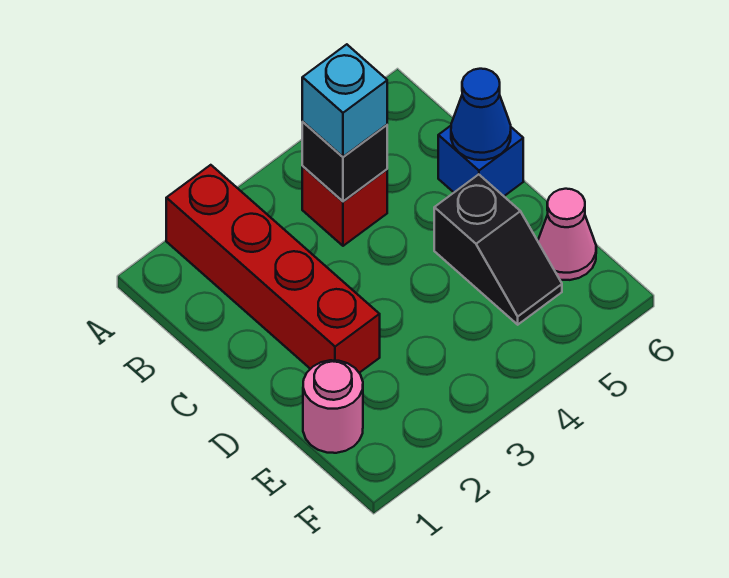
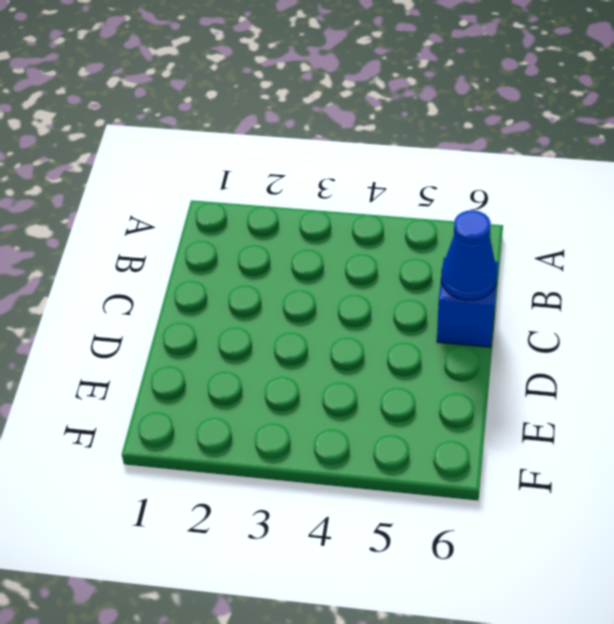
none -> red 1x4 brick [166,165,380,373]
none -> red 1x1 brick [302,166,387,246]

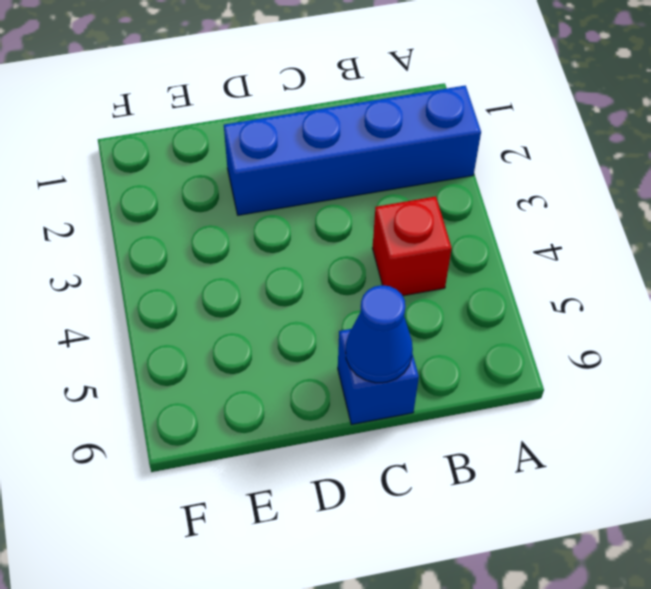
blue 1x4 brick [224,86,481,215] -> red 1x4 brick [166,165,380,373]
none -> black 1x2 slope [434,174,562,325]
none -> pink 1x1 round brick [303,360,363,453]

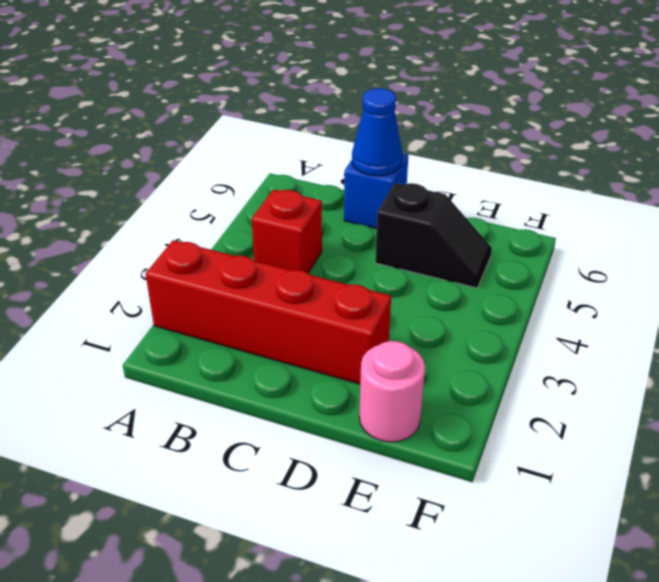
none -> pink 1x1 cone [538,189,596,280]
none -> black 1x1 brick [302,122,387,201]

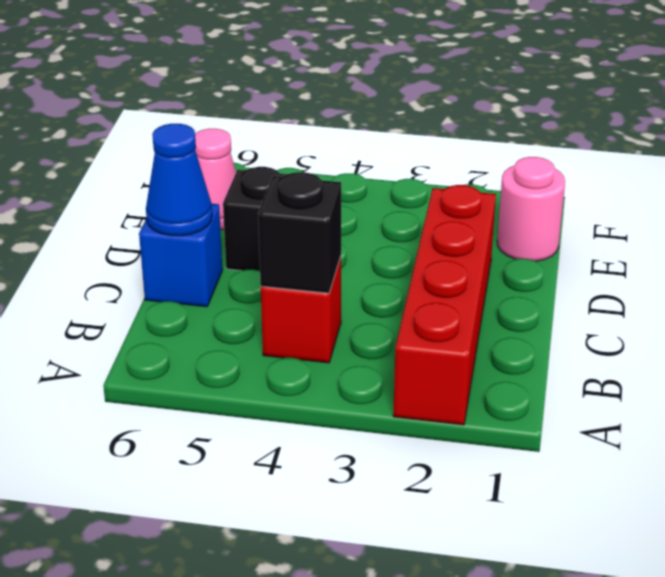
none -> cyan 1x1 brick [302,44,387,157]

